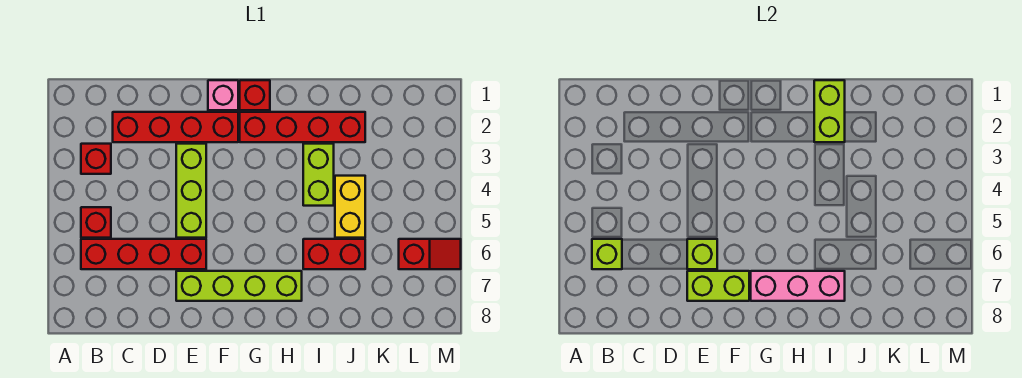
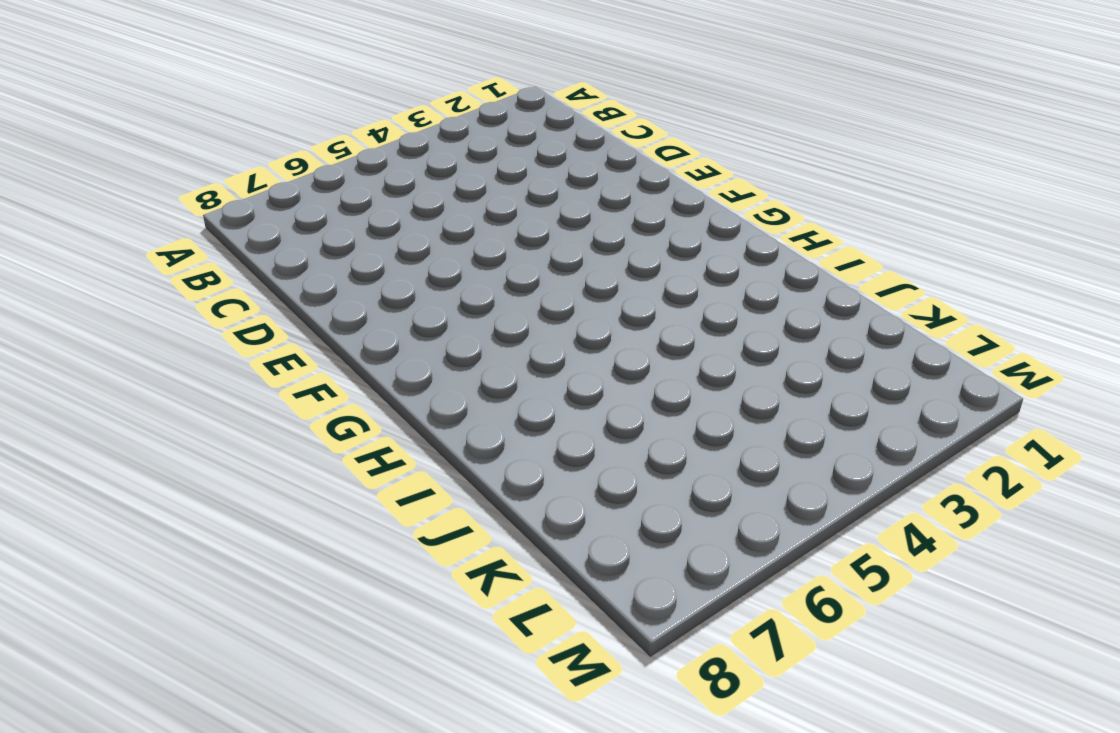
none -> red 1x1 brick [81,144,111,174]
none -> red 1x1 brick [81,207,111,238]
none -> red 1x4 brick [81,239,206,269]

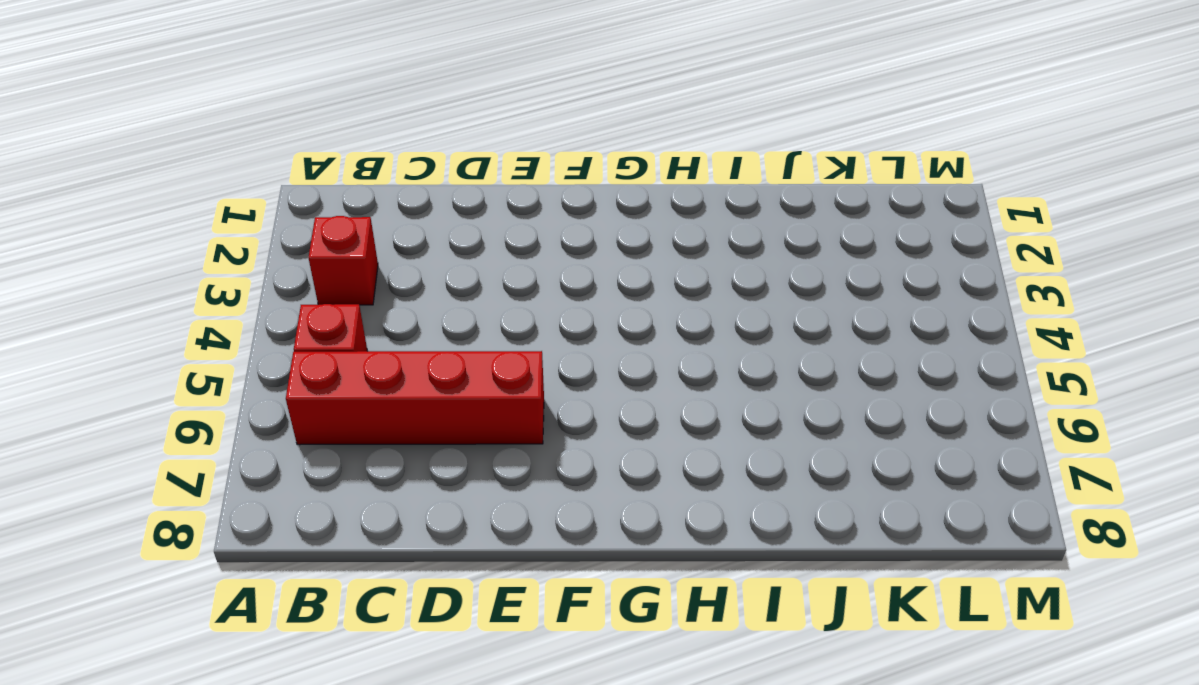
none -> red 1x4 brick [113,112,238,142]
none -> lime 1x3 brick [176,144,206,238]
none -> lime 1x4 brick [176,271,302,301]

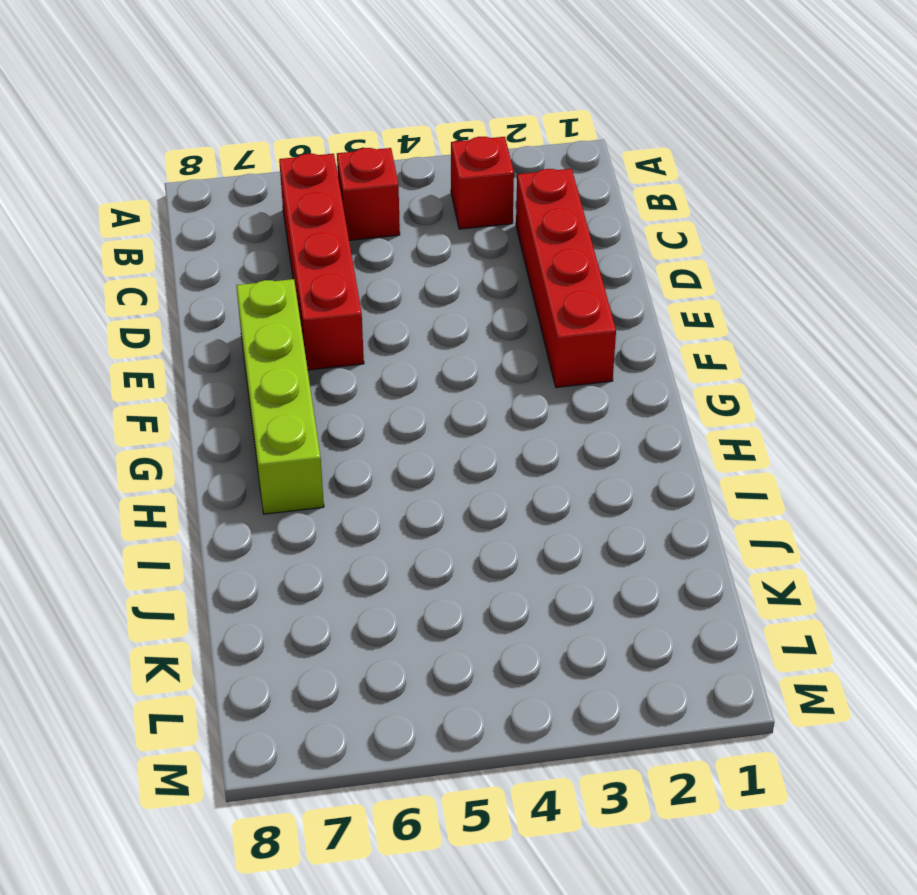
none -> lime 1x3 brick [176,144,206,238]
none -> pink 1x1 brick [208,80,238,110]
none -> red 1x1 brick [240,80,270,110]

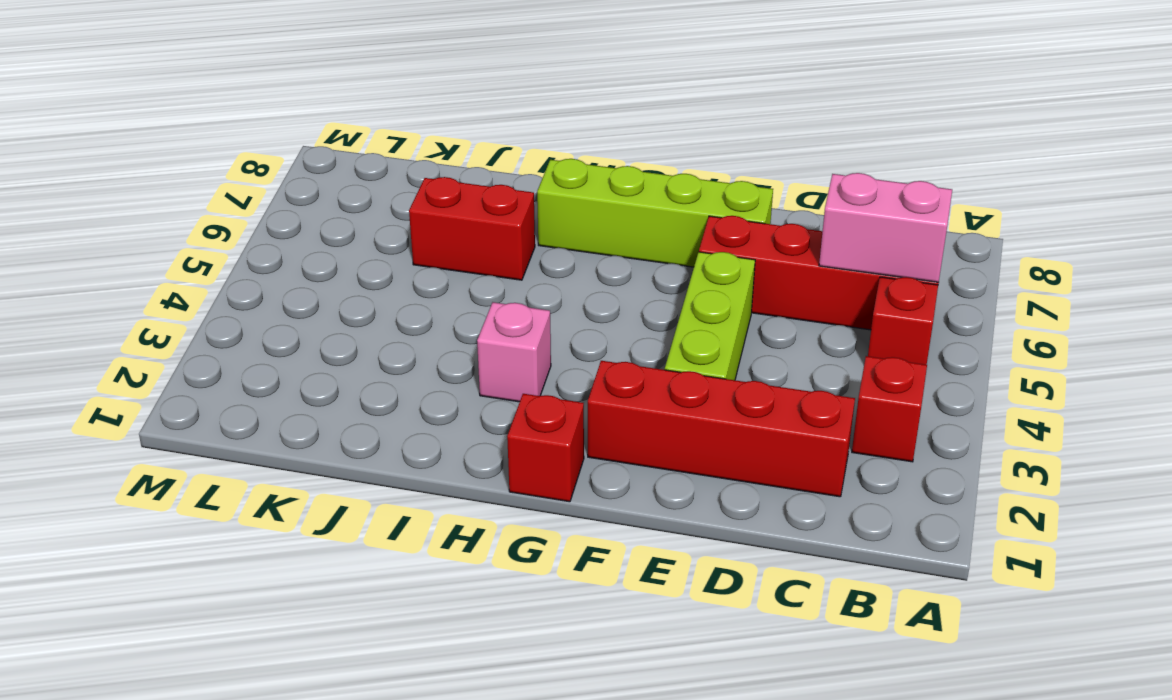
pink 1x2 brick [819,173,952,282] -> lime 1x1 brick [592,239,622,269]
pink 1x1 brick [477,302,551,402] -> pink 1x1 brick moved to [208,80,238,110]
none -> red 1x4 brick [240,112,365,142]
none -> lime 1x2 brick [303,144,334,206]
none -> yellow 1x2 brick [335,176,365,238]

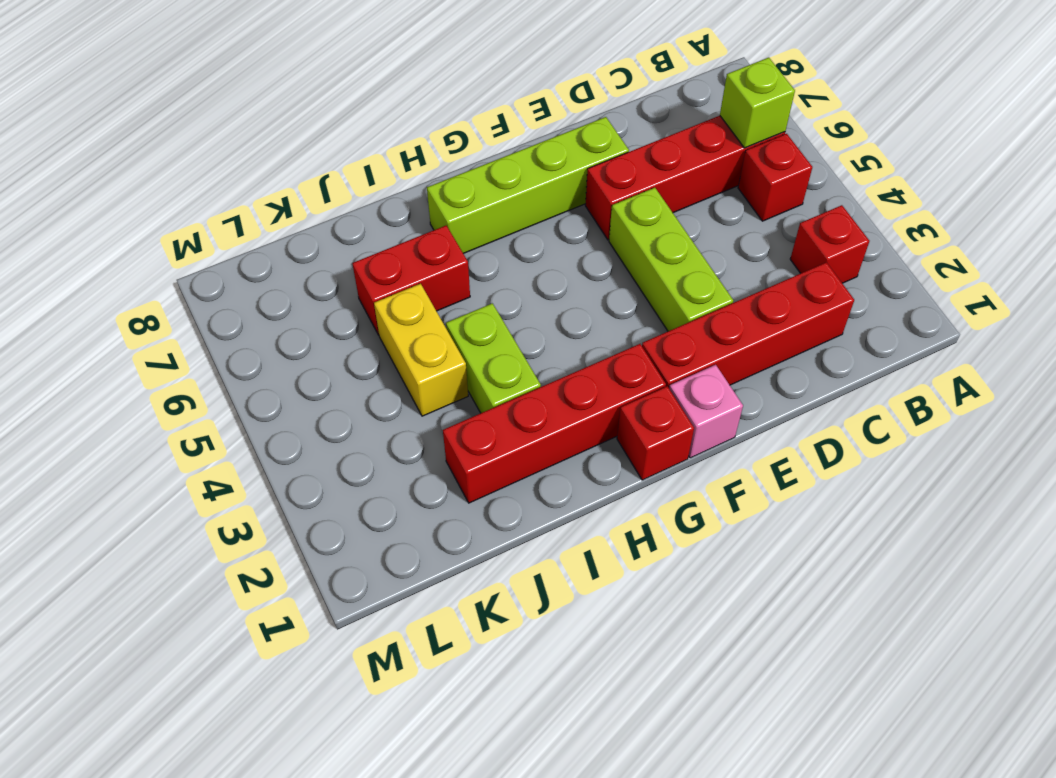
none -> red 1x2 slope [399,239,461,269]
none -> lime 1x1 brick [687,239,717,269]
none -> lime 1x2 brick [687,271,749,301]

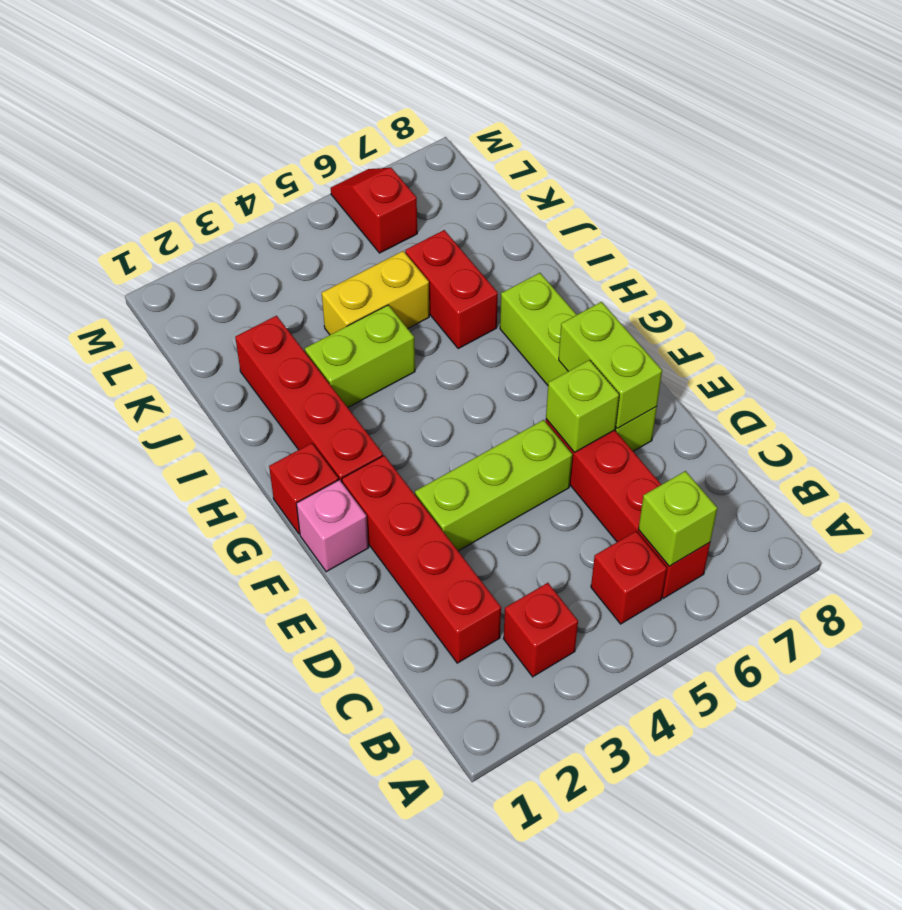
none -> pink 1x3 brick [751,271,845,301]
none -> lime 1x2 brick [814,80,845,142]

